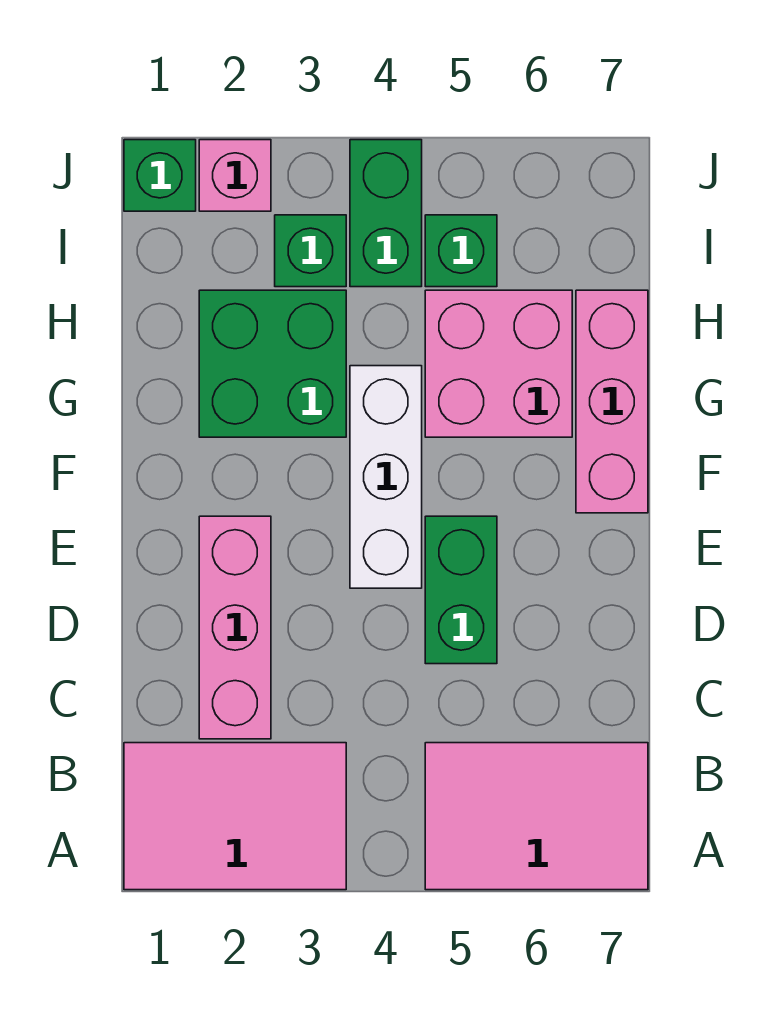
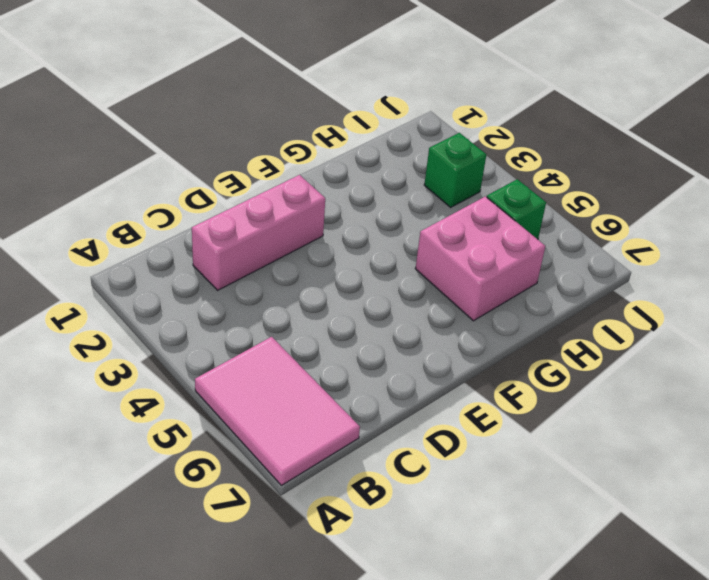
none -> pink 2x3 tile [124,743,346,890]
none -> green 1x2 brick [425,516,497,664]
none -> white 1x3 brick [350,366,422,588]

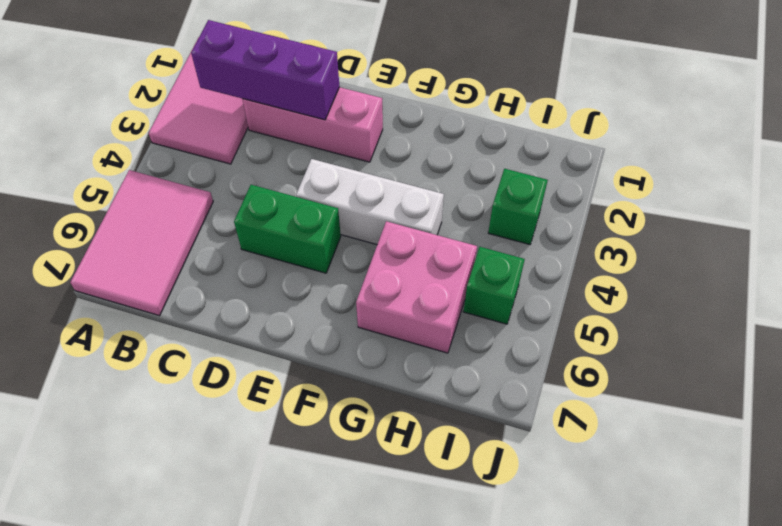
purple 1x3 brick [191,20,339,120] -> none
none -> pink 1x3 brick [576,290,648,513]
none -> green 2x2 brick [199,290,346,437]
none -> green 1x2 brick [350,140,422,287]

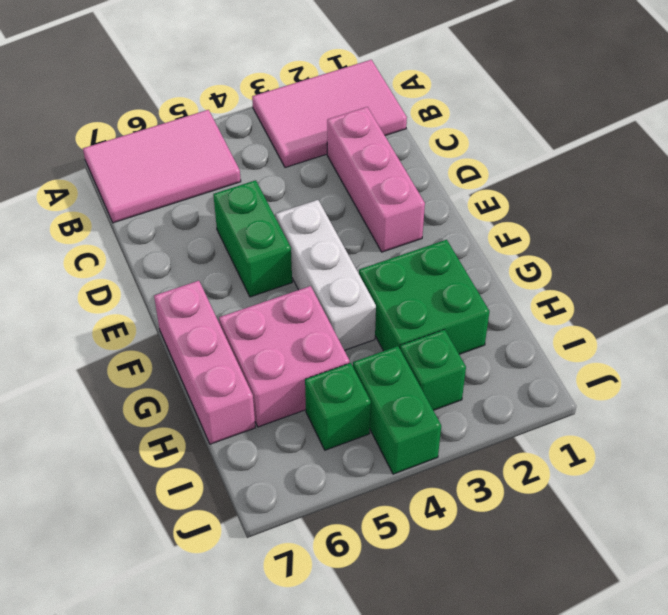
none -> green 1x1 brick [124,140,196,211]
none -> pink 1x1 brick [199,140,271,211]

